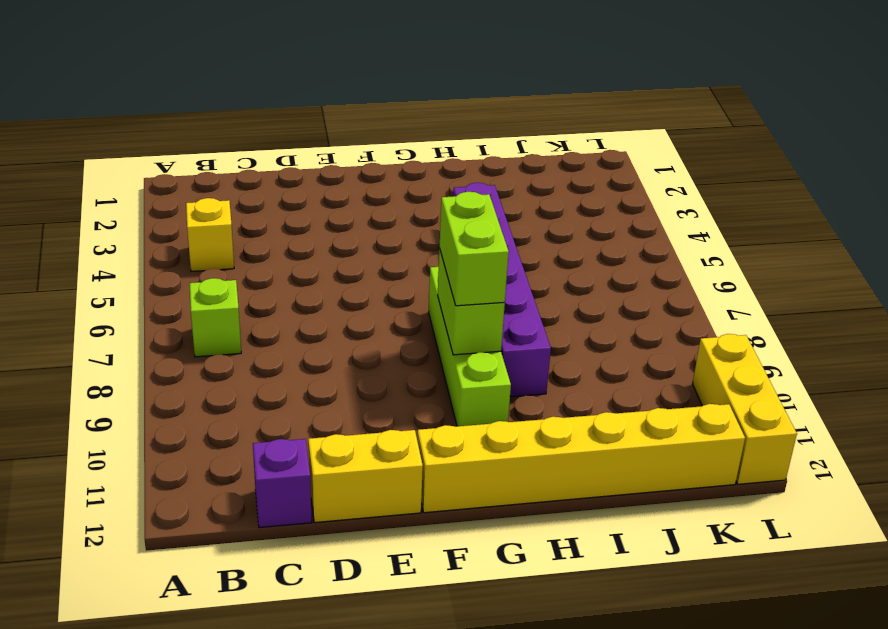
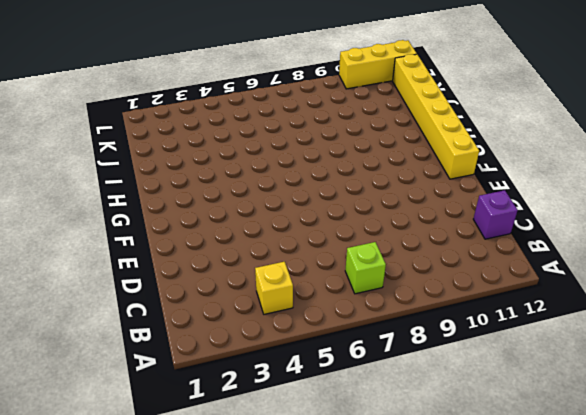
none -> yellow 1x2 brick [308,430,423,523]
none -> lime 1x4 brick [429,267,511,426]

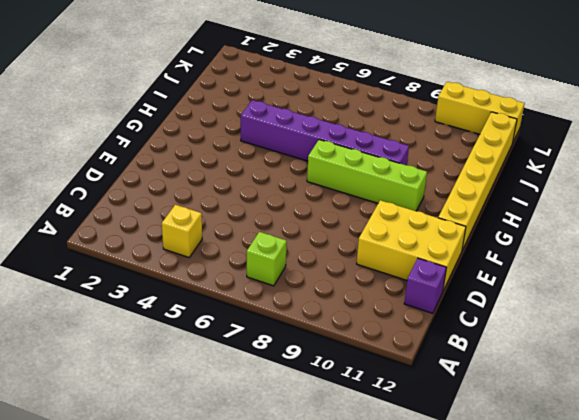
yellow 2x3 brick [357,200,466,291] -> yellow 1x2 brick [308,430,423,523]
none -> lime 1x2 brick [438,248,505,355]
none -> lime 1x2 brick [440,192,509,306]

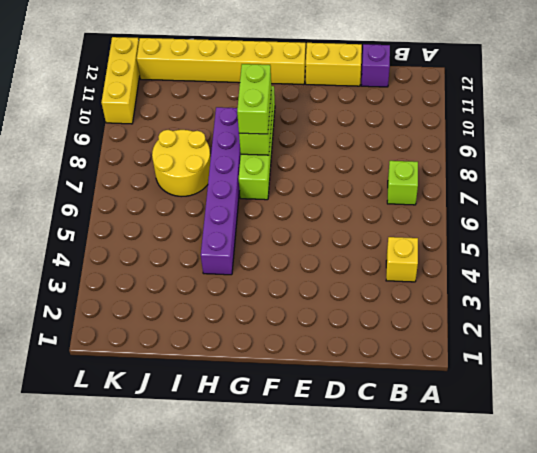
yellow 2x2 round brick [152,130,211,197] -> none

